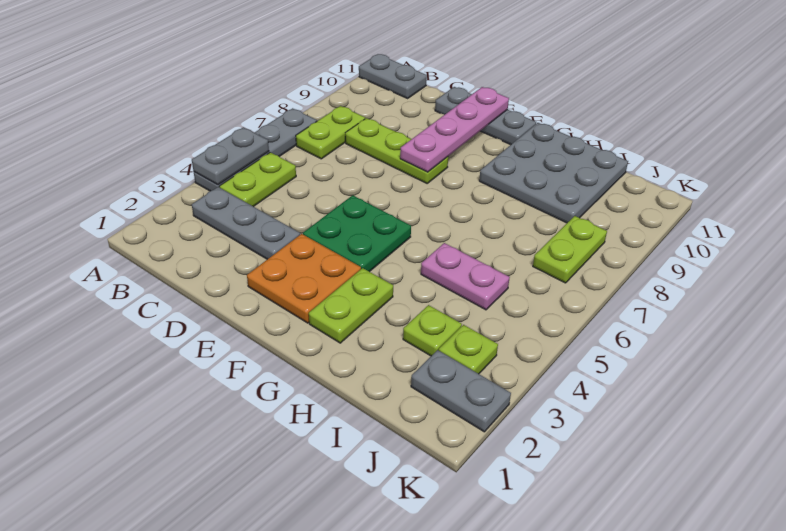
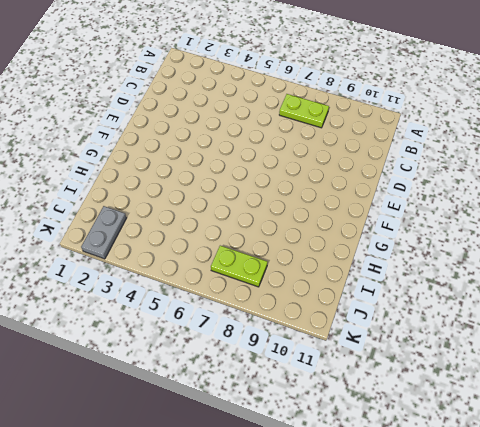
none -> grey 1x4 plate [194,108,317,191]
none -> grey 1x2 plate [359,54,427,98]
none -> grey 1x3 plate [192,187,300,259]

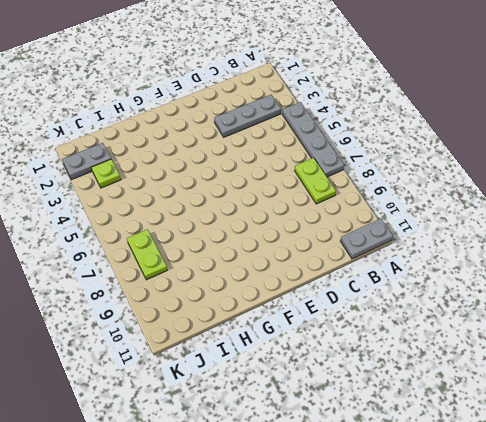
none -> lime 1x2 plate [219,152,296,207]
none -> lime 1x3 plate [345,118,448,183]
none -> grey 1x3 plate [435,87,536,145]

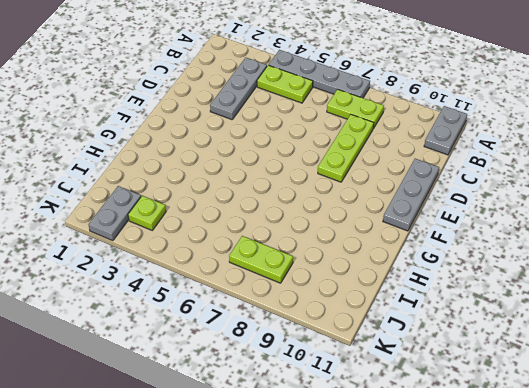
none -> orange 2x2 plate [247,234,361,323]
none -> green 2x2 plate [303,195,411,272]
none -> lime 1x2 plate [309,268,393,343]

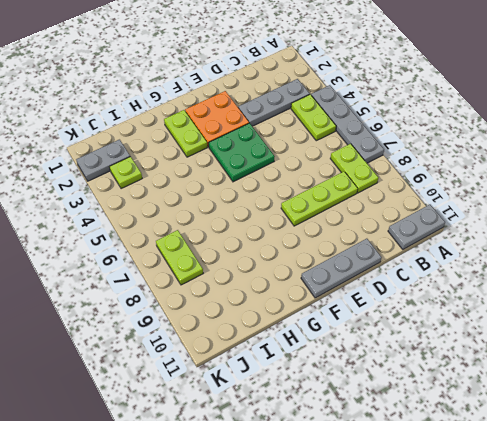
none -> grey 3x3 plate [479,123,628,223]
none -> pink 1x2 plate [421,243,510,310]
none -> lime 1x1 plate [403,305,462,356]

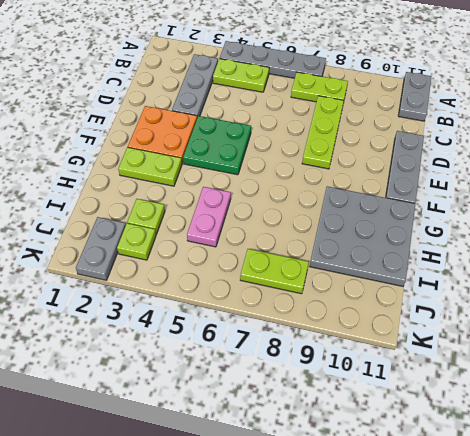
none -> grey 1x2 plate [192,127,269,185]
none -> pink 1x4 plate [400,87,509,172]

